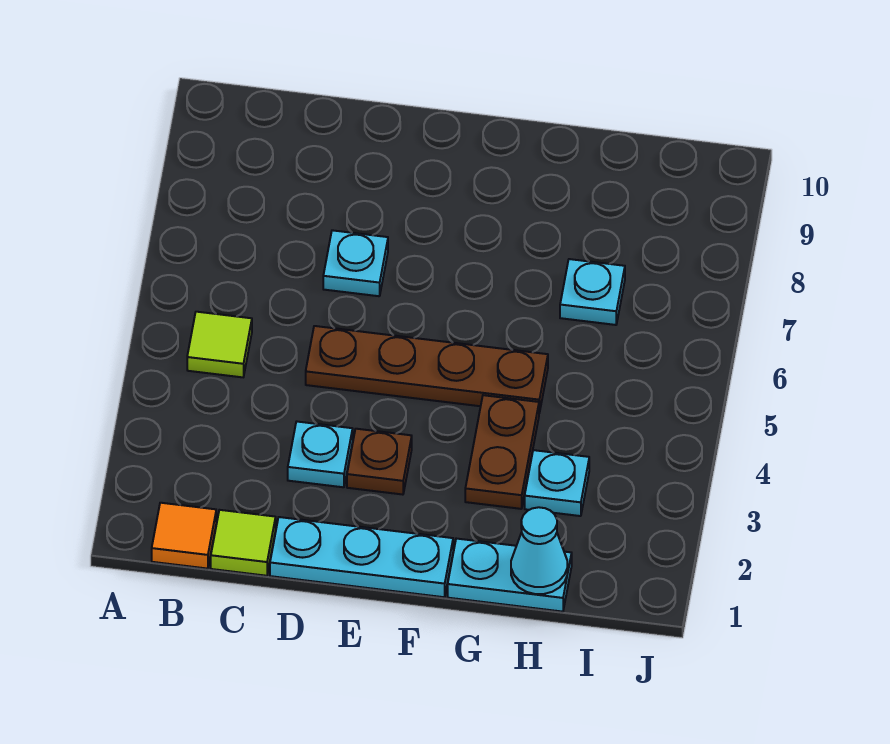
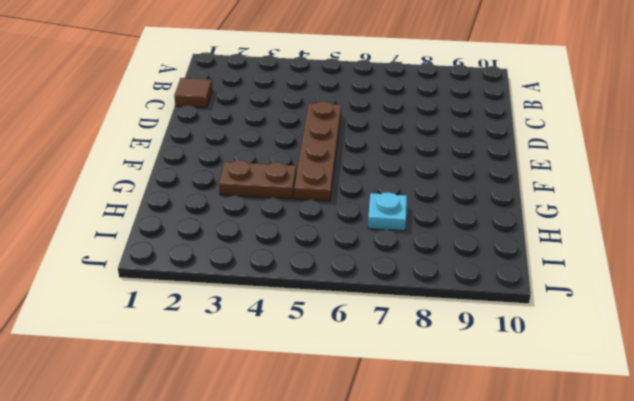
brown 1x1 tile [174,78,212,108] -> lime 1x1 tile [211,510,276,576]
none -> orange 1x1 tile [152,503,216,569]
none -> lime 1x1 tile [187,312,252,377]
none -> cyan 1x3 plate [270,517,453,597]

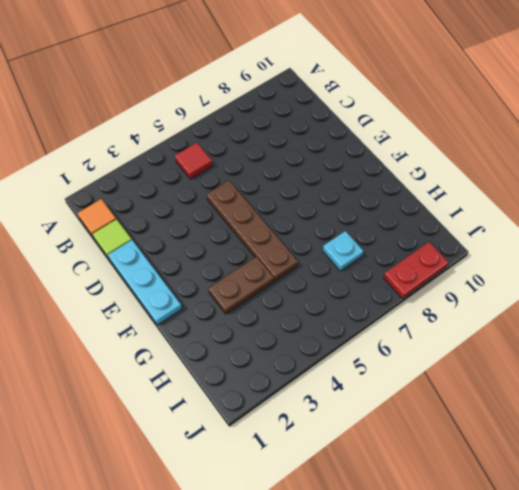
red 1x1 tile [175,143,212,179] -> lime 1x1 tile [187,312,252,377]
red 1x2 plate [384,242,448,298] -> none
none -> cyan 1x1 plate [288,422,353,487]
none -> cyan 1x1 plate [323,230,388,296]
none -> brown 1x1 plate [347,429,412,495]

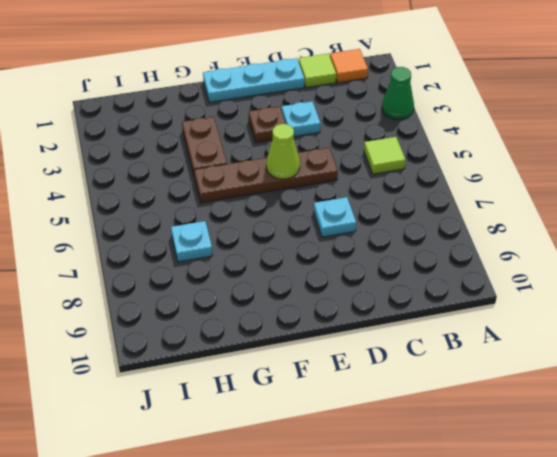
green 1x1 cone [382,67,414,120] -> none
lime 1x1 cone [266,124,300,179] -> none
none -> cyan 1x2 plate [448,539,572,612]
none -> cyan 1x1 plate [525,450,589,516]
none -> cyan 1x1 cone [511,507,567,594]

